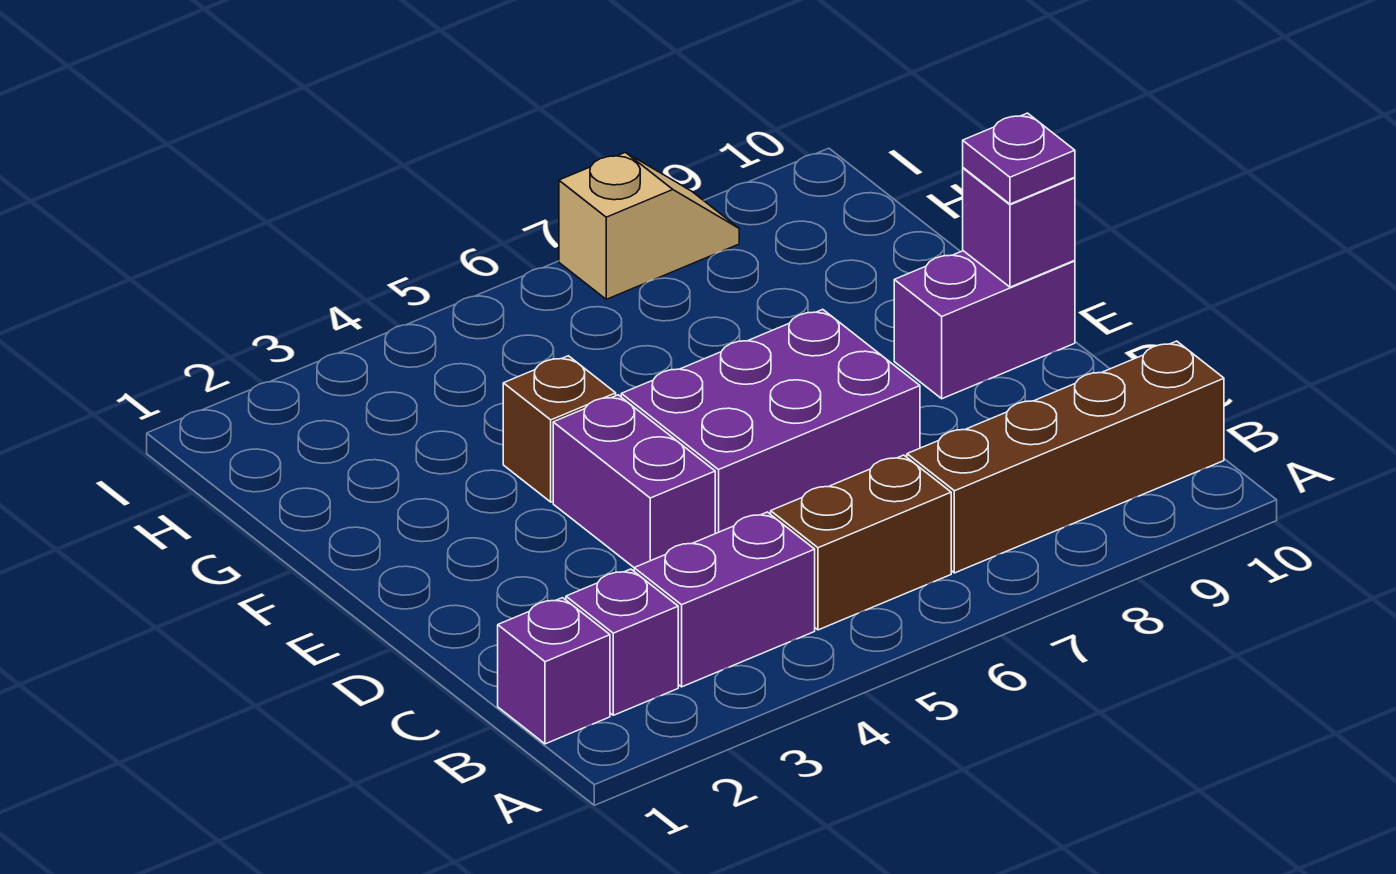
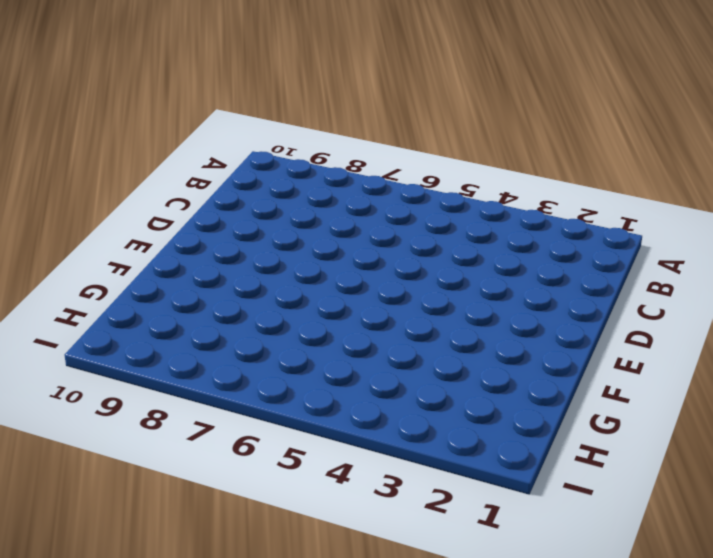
none -> purple 1x1 brick [498,598,610,744]
none -> purple 1x1 brick [566,569,678,715]
none -> purple 1x2 brick [634,512,815,687]

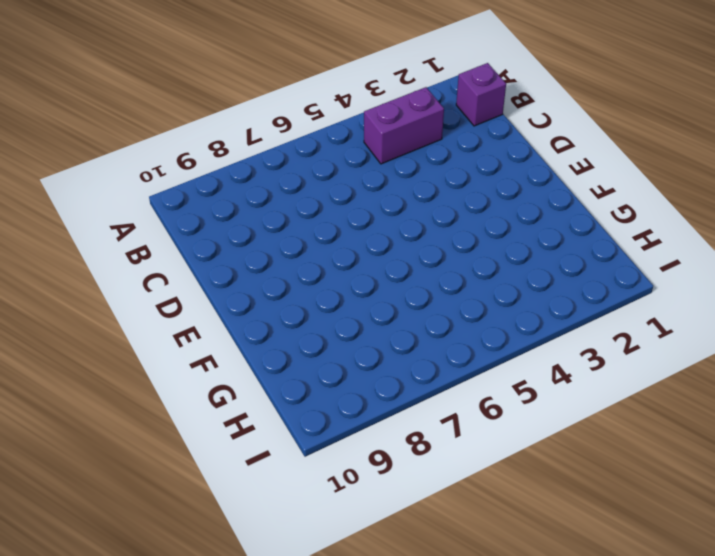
none -> purple 1x1 brick [566,569,678,715]
none -> brown 1x2 brick [771,455,951,630]
none -> brown 1x4 brick [907,341,1224,573]

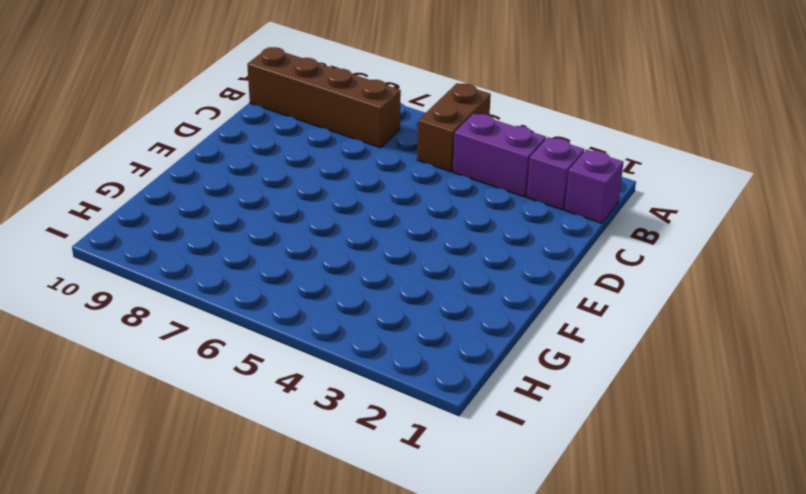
brown 1x2 brick [417,83,491,172] -> brown 1x2 brick turned to [771,455,951,630]
none -> purple 1x2 brick [553,395,715,568]
none -> purple 2x3 brick [621,309,920,534]
none -> purple 1x2 brick [894,251,1075,399]

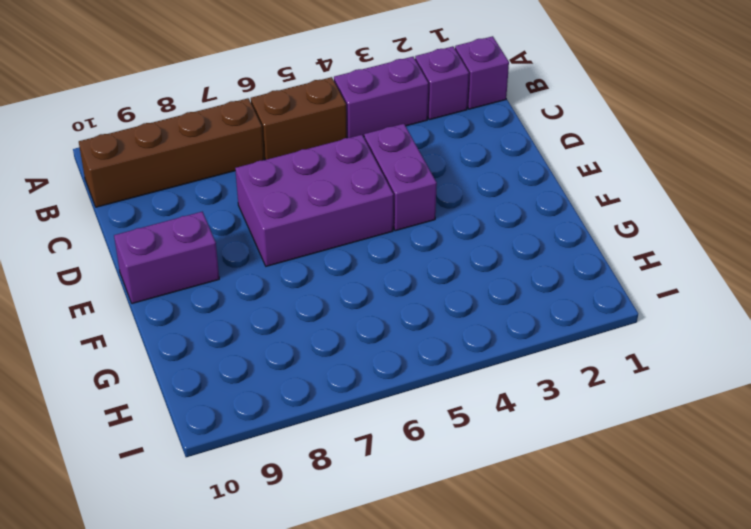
none -> brown 1x1 brick [503,356,616,502]
none -> tan 1x2 slope [559,152,739,299]
none -> purple 1x1 brick [963,168,1075,287]

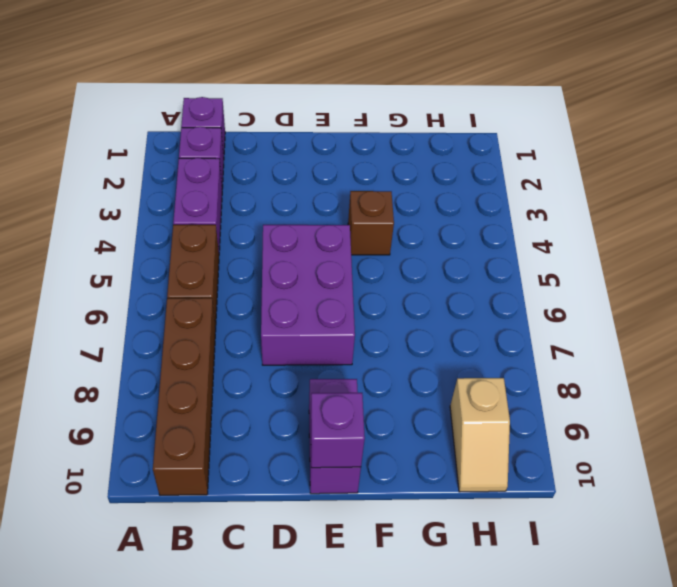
tan 1x2 slope [450,378,510,492] -> tan 1x2 slope moved to [559,152,739,299]
none -> purple 1x2 brick [553,395,715,568]
none -> purple 1x1 plate [963,113,1075,204]

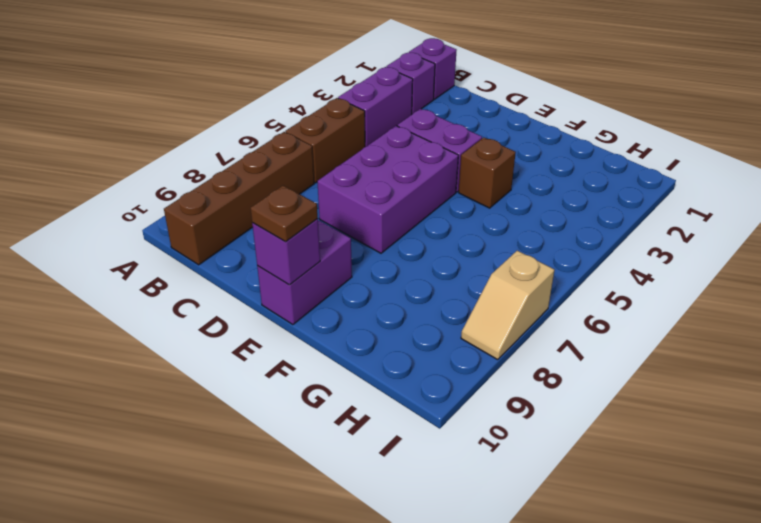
brown 1x1 plate [251,185,318,242] -> purple 1x1 plate [963,113,1075,204]

